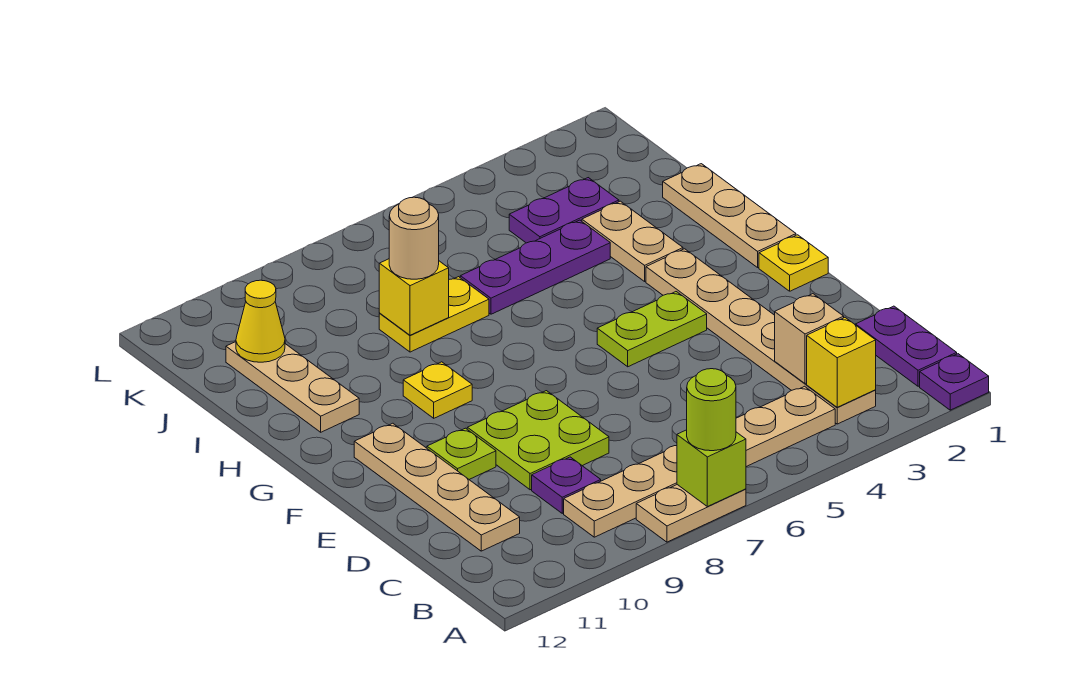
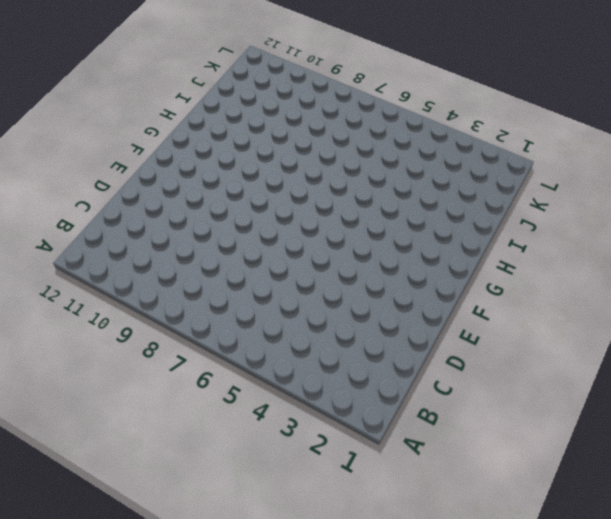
none -> purple 1x1 plate [920,354,989,410]
none -> tan 1x2 plate [636,485,746,542]
none -> purple 1x2 plate [855,306,957,386]

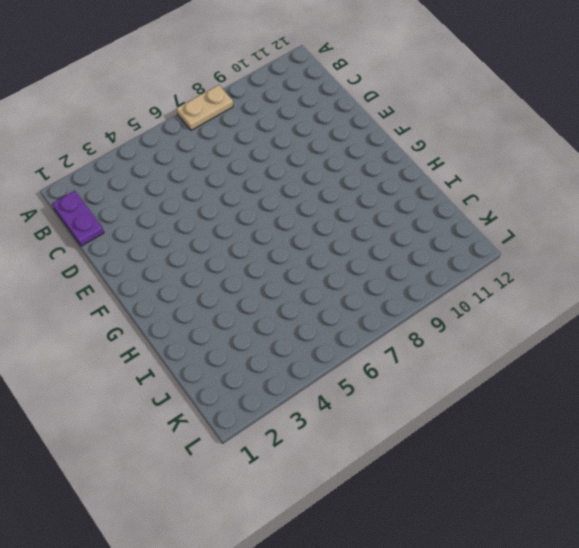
none -> purple 1x1 plate [920,354,989,410]
none -> tan 1x6 plate [646,249,876,424]
none -> tan 1x6 plate [564,386,835,537]

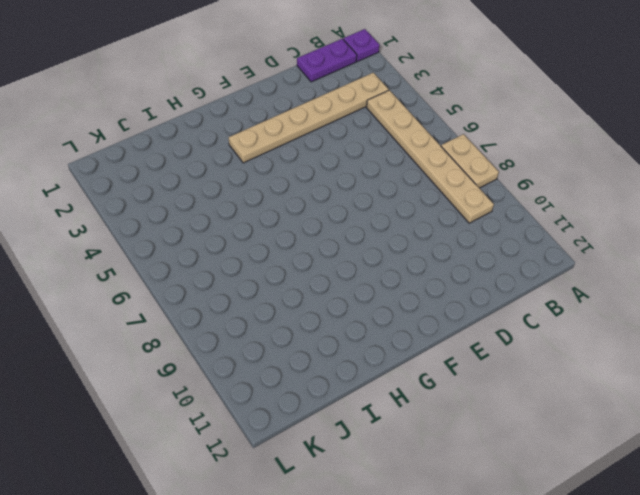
none -> purple 1x1 plate [532,457,601,513]
none -> tan 1x4 plate [354,423,520,551]
none -> lime 2x2 plate [467,391,609,490]

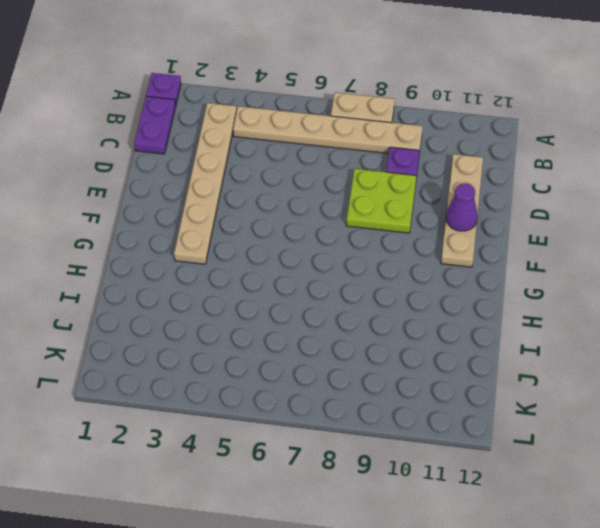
purple 1x1 cone [446,183,478,231] -> none
none -> lime 1x1 plate [427,428,496,479]
none -> yellow 1x1 plate [759,235,828,291]
none -> lime 1x2 plate [597,292,707,367]

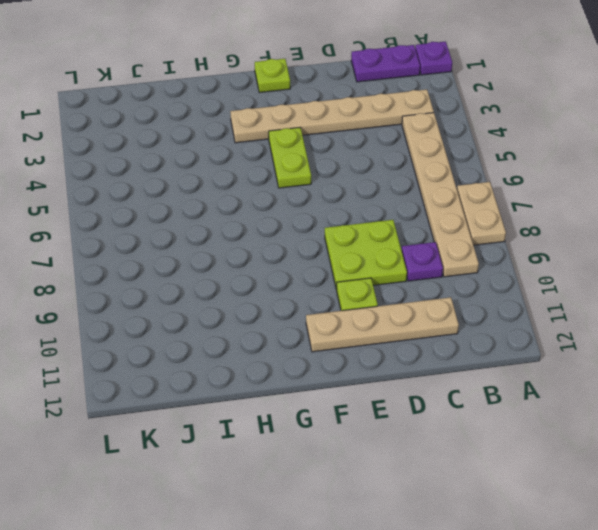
lime 1x1 plate [255,59,290,93] -> yellow 1x1 plate [759,235,828,291]
none -> tan 1x3 plate [663,164,796,267]
none -> yellow 1x1 plate [403,362,472,418]
none -> tan 1x2 plate [582,201,683,281]

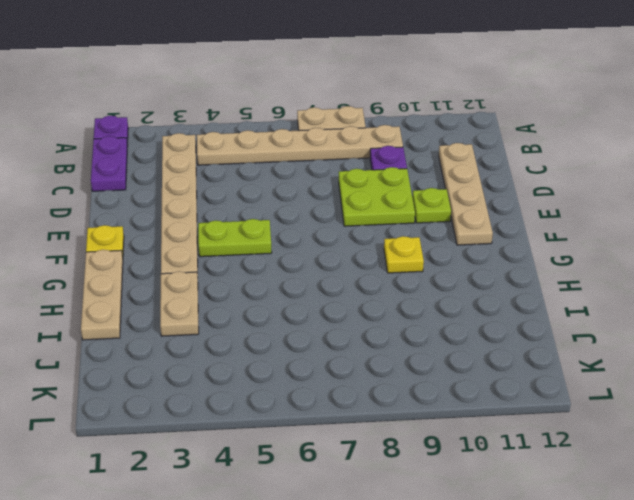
none -> tan 1x3 plate [226,342,359,432]
none -> purple 1x3 plate [460,220,610,314]
none -> yellow 1x2 plate [379,277,489,352]

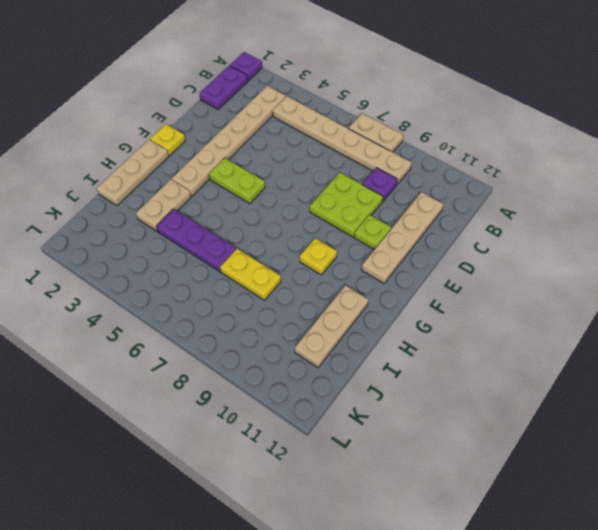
none -> purple 1x2 plate [509,178,619,243]
none -> lime 1x1 brick [677,430,746,507]
none -> yellow 1x1 brick [807,318,876,407]

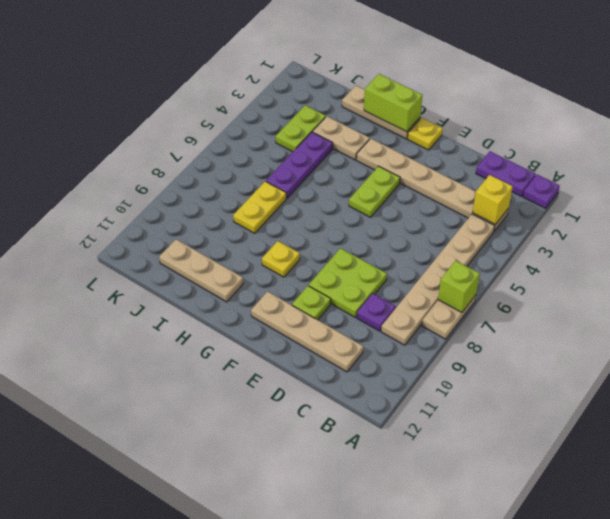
lime 1x2 brick [364,74,422,132] -> none
lime 1x2 plate [276,105,326,152] -> purple 1x2 plate [509,178,619,243]
none -> tan 1x1 brick [775,294,844,384]
none -> yellow 1x1 brick [379,259,449,335]
none -> yellow 1x1 cone [236,280,285,362]

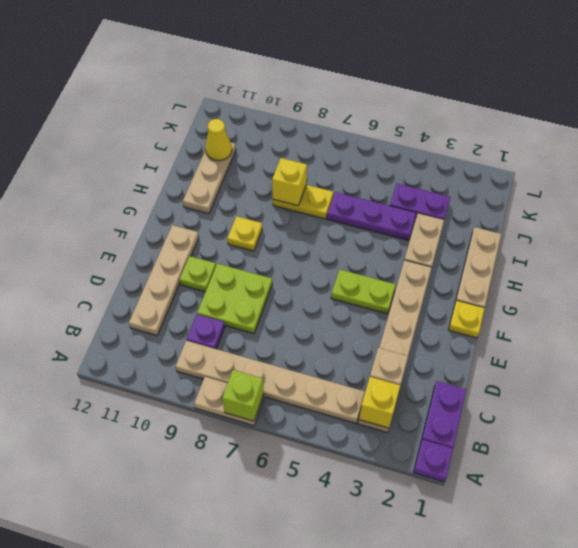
none -> lime 1x1 round brick [687,369,736,451]
none -> tan 1x1 round brick [389,197,439,279]

